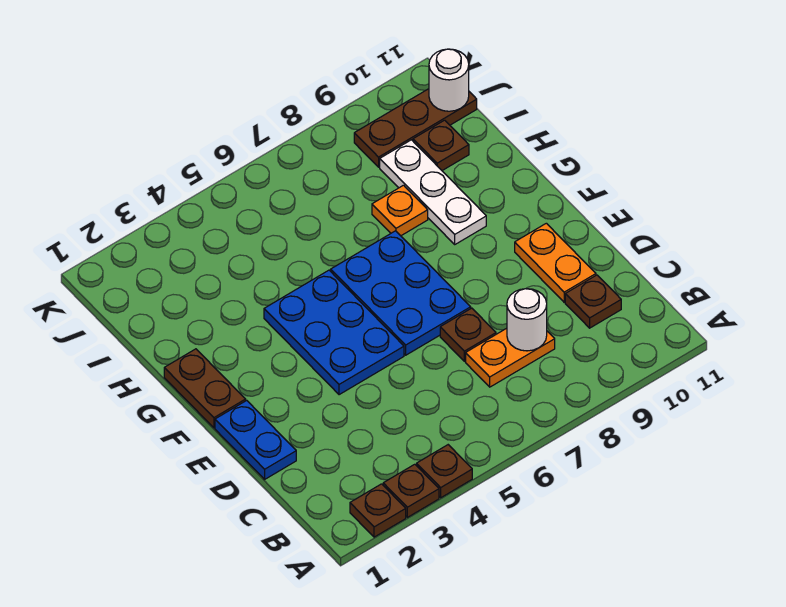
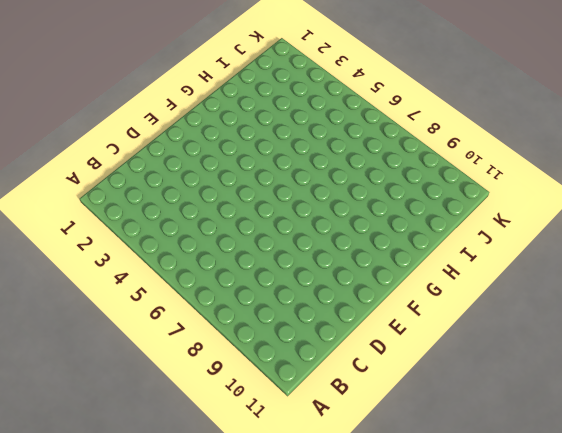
none -> brown 1x1 plate [350,484,406,537]
none -> brown 1x1 plate [383,464,439,517]
none -> brown 1x1 plate [417,445,472,498]

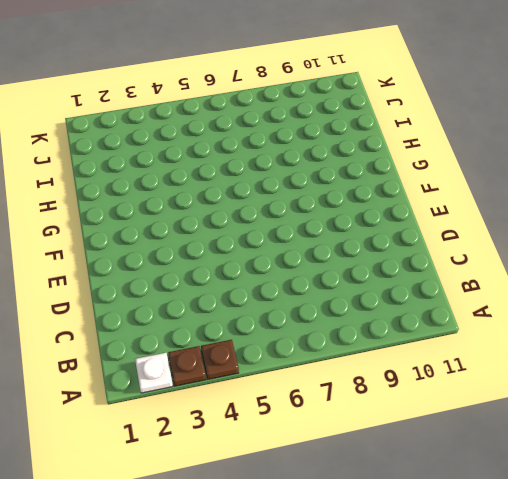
white 1x1 plate [135,353,173,393] -> brown 1x1 plate [350,484,406,537]
none -> orange 1x2 plate [466,328,555,387]
none -> brown 1x1 plate [565,275,621,328]
none -> blue 1x2 plate [215,400,296,479]

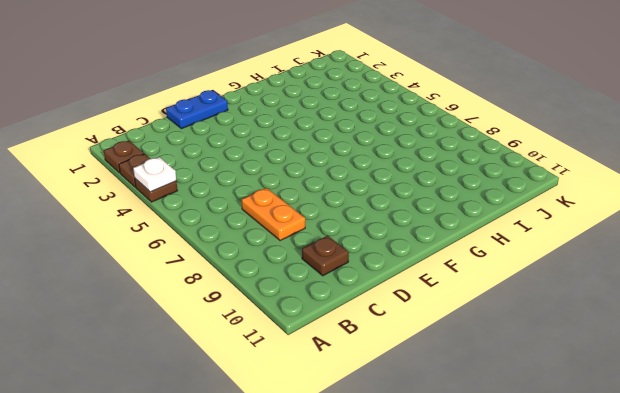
white 1x1 plate [133,157,176,192] -> none
none -> brown 1x1 plate [440,308,496,361]
none -> orange 1x2 plate [515,223,596,302]
none -> blue 2x3 plate [264,270,404,395]

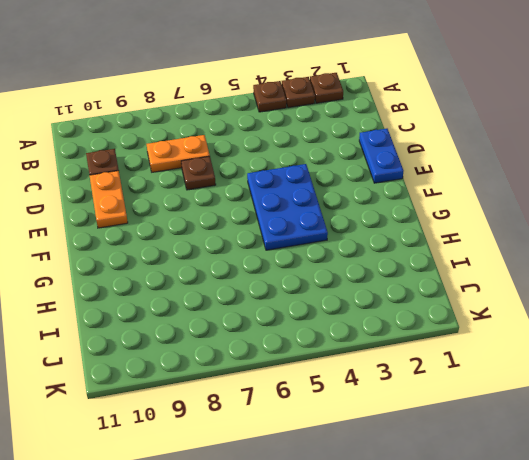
none -> blue 2x3 plate [331,231,471,355]
none -> brown 1x2 plate [164,349,246,428]
none -> white 1x3 plate [380,140,486,244]

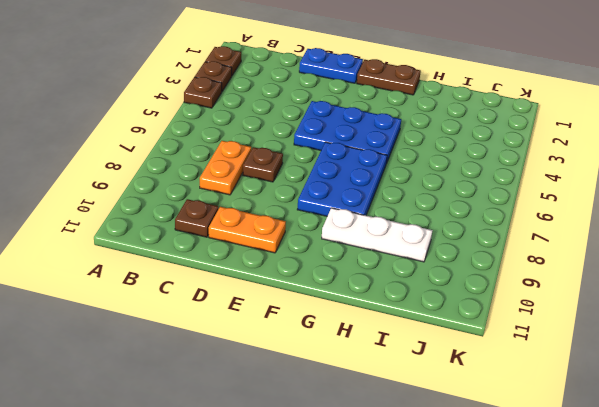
blue 2x3 plate [297,142,387,216] -> blue 2x3 plate turned to [331,231,471,355]
none -> orange 1x1 plate [372,185,428,236]
none -> brown 1x1 plate [413,120,469,170]
none -> brown 1x3 plate [354,89,477,167]

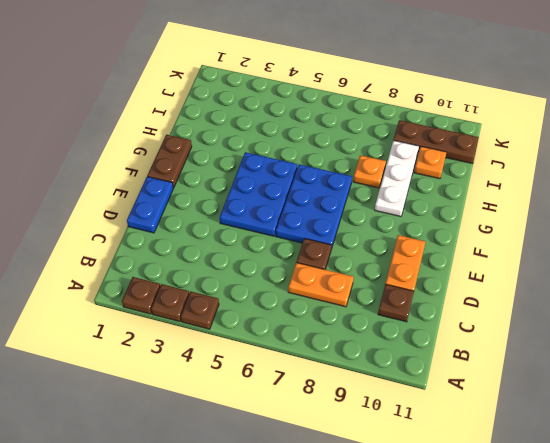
orange 1x1 plate [414,146,447,179] -> brown 1x1 plate [413,120,469,170]
none -> white 1x1 round brick [507,289,547,351]
none -> white 1x1 round brick [429,49,469,111]

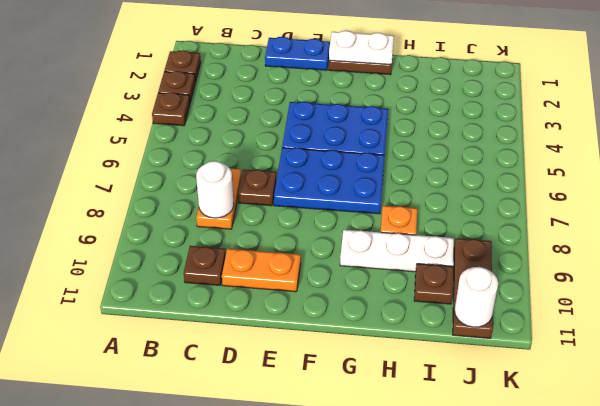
white 1x2 plate [329,31,394,65] -> none

